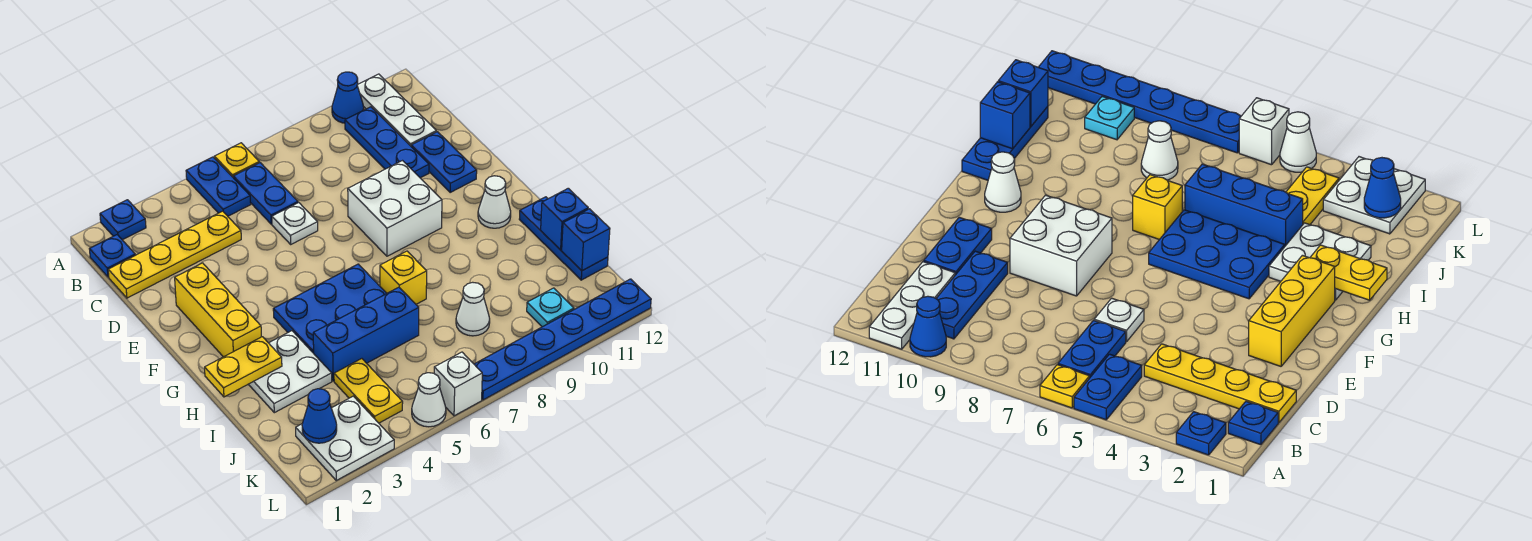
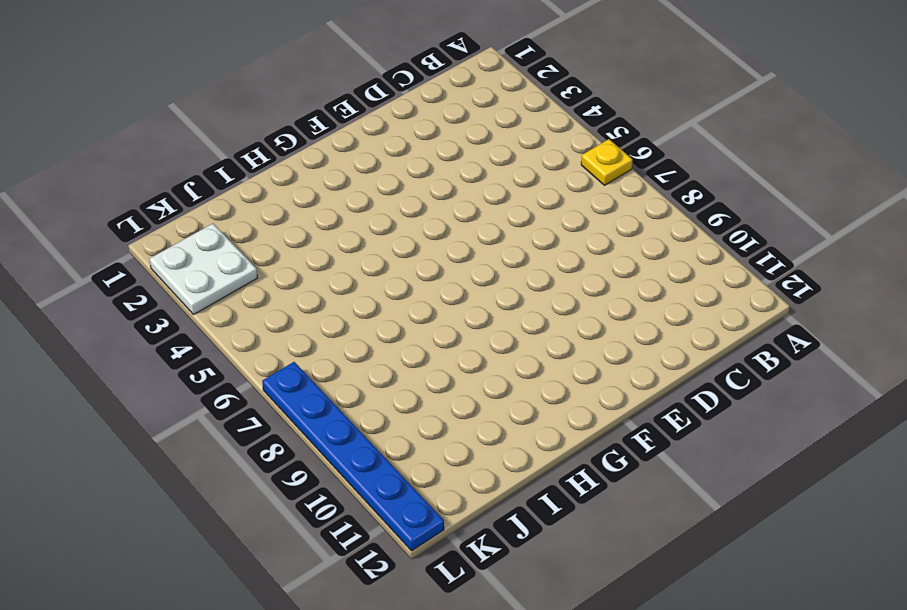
none -> blue 1x1 plate [100,200,146,240]
none -> blue 1x2 plate [186,157,251,216]
none -> blue 1x1 cone [332,72,364,123]
none -> white 1x3 plate [357,74,436,146]

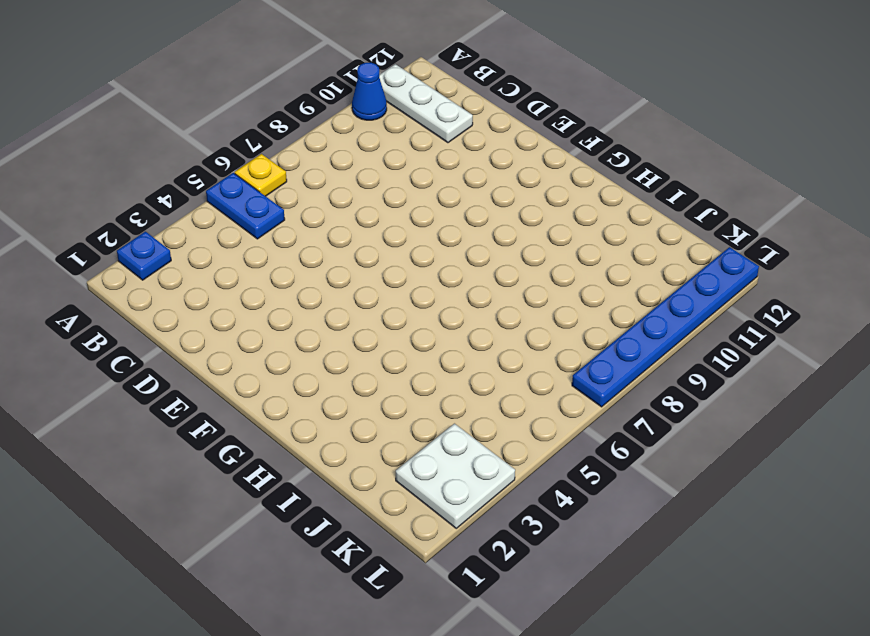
none -> blue 1x1 plate [90,235,135,277]
none -> blue 1x2 plate [233,163,298,224]
none -> blue 1x3 plate [345,107,429,178]
none -> yellow 1x4 plate [108,211,241,298]

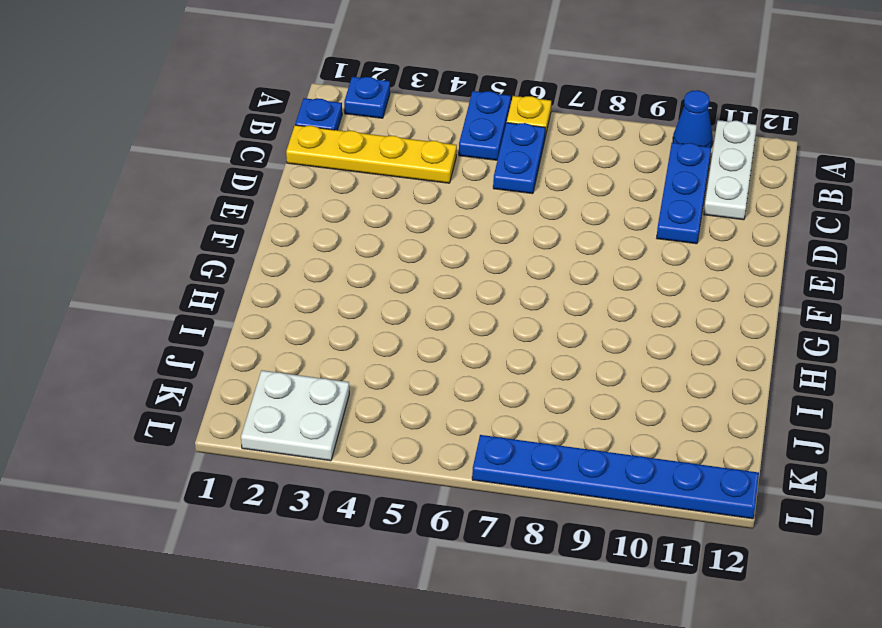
none -> white 1x1 plate [272,203,318,244]
none -> blue 1x2 plate [411,132,477,192]
none -> yellow 1x3 brick [175,263,261,357]
none -> white 2x2 brick [348,161,442,256]

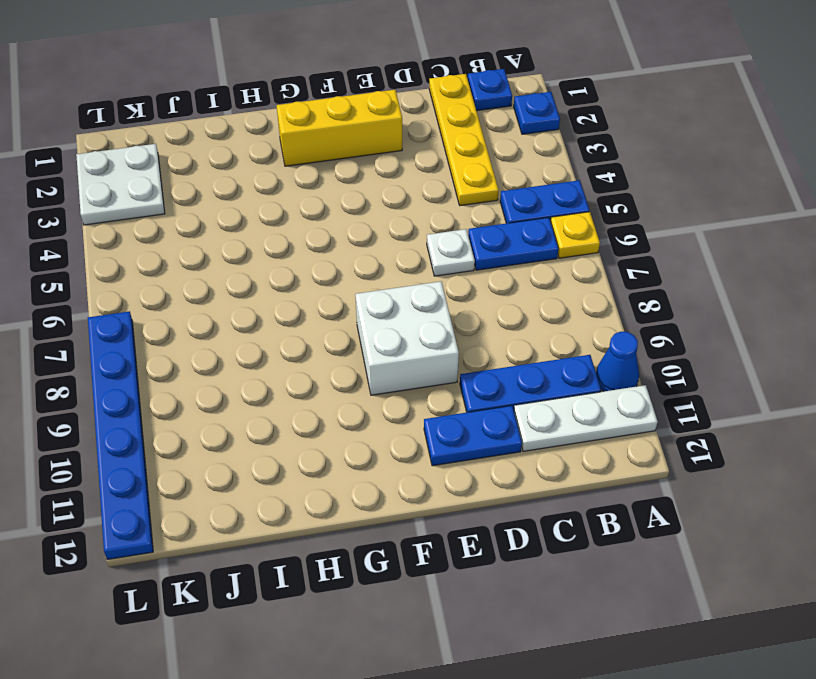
none -> blue 2x3 plate [273,264,387,353]
none -> white 1x1 cone [478,176,511,228]
none -> white 2x2 plate [248,331,332,413]
none -> yellow 1x1 brick [380,251,427,304]

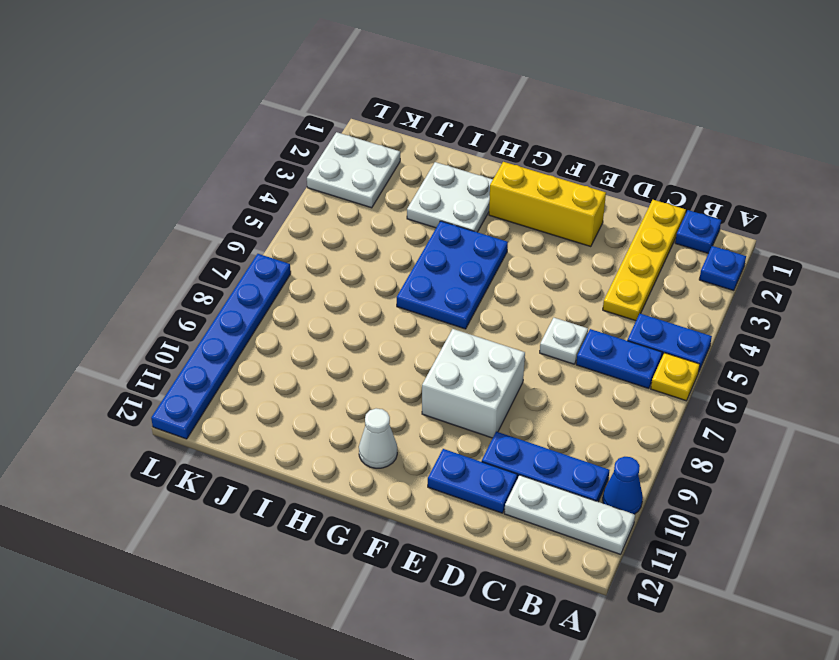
none -> yellow 1x1 brick [380,251,427,304]
none -> blue 1x3 plate [519,197,608,280]
none -> blue 1x3 brick [313,287,419,381]
none -> yellow 1x2 plate [334,359,403,423]

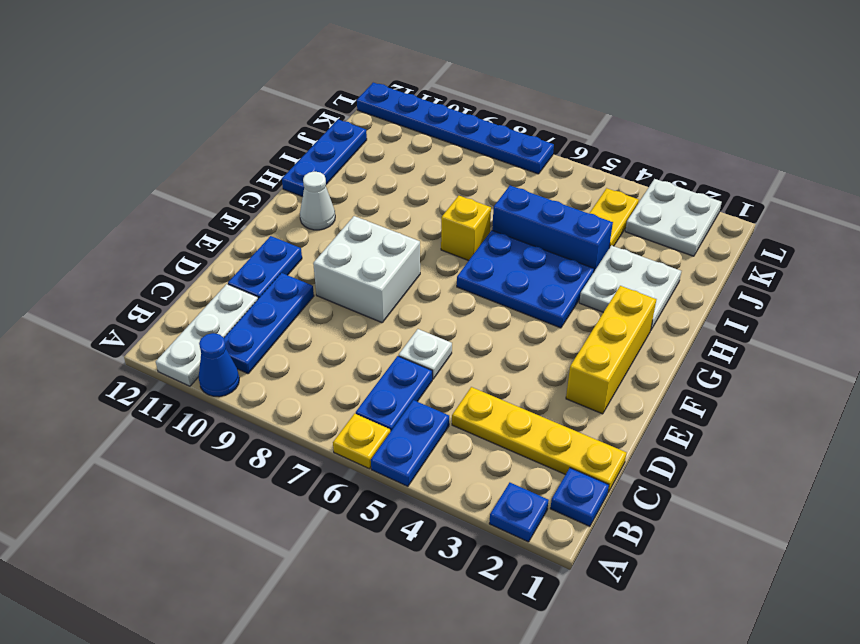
none -> white 1x1 cone [456,282,490,336]
none -> cyan 1x1 plate [527,288,574,327]
none -> white 1x1 cone [412,373,446,427]
none -> white 1x1 brick [434,352,482,416]

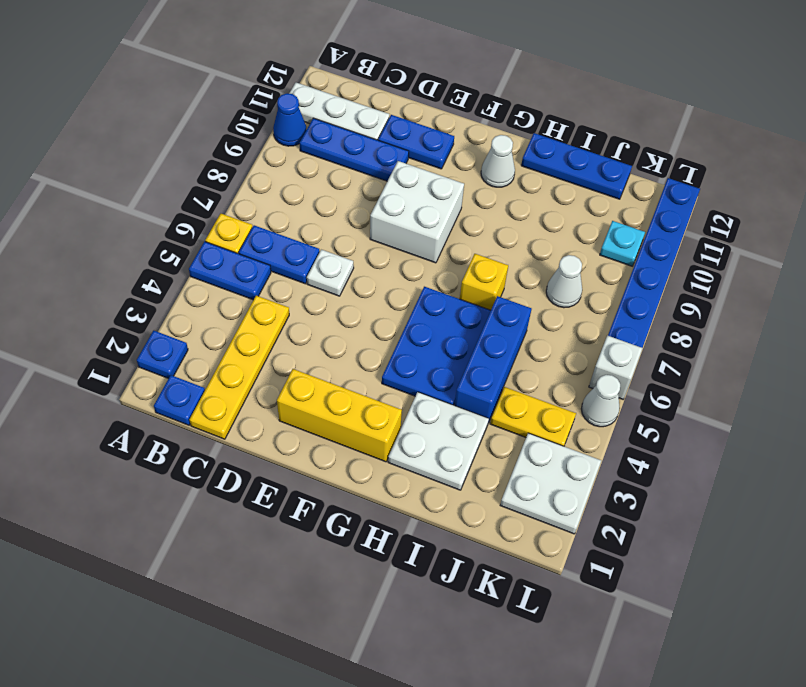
none -> yellow 1x2 plate [205,337,282,397]
none -> blue 1x1 brick [541,188,588,250]
none -> blue 1x1 brick [562,209,610,271]
none -> blue 1x1 cone [302,389,337,443]

